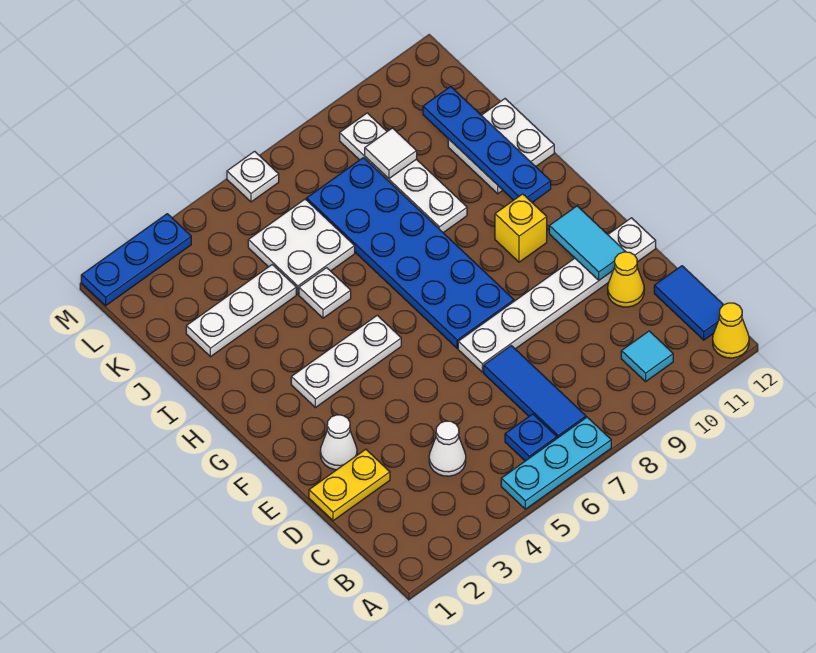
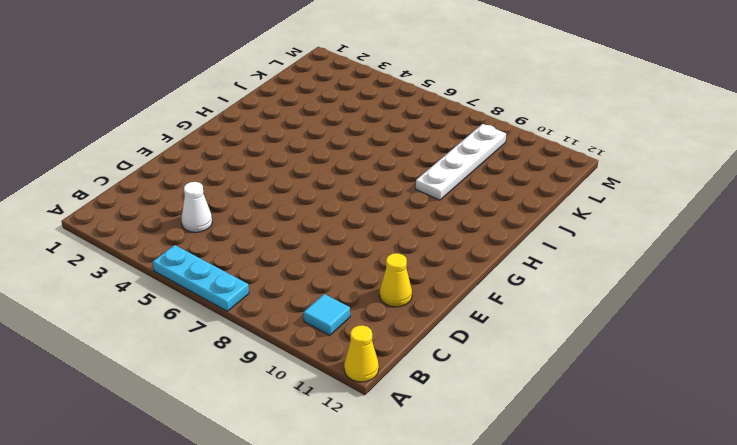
none -> blue 1x1 plate [505,414,557,461]
none -> blue 1x3 tile [484,346,586,438]
none -> blue 1x2 tile [654,266,723,340]

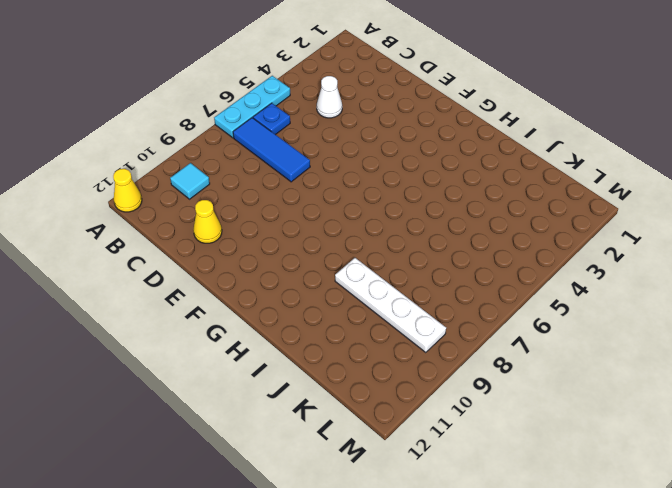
none -> blue 1x2 tile [654,266,723,340]
none -> yellow 1x2 plate [309,449,390,521]
none -> white 1x1 cone [320,415,357,470]

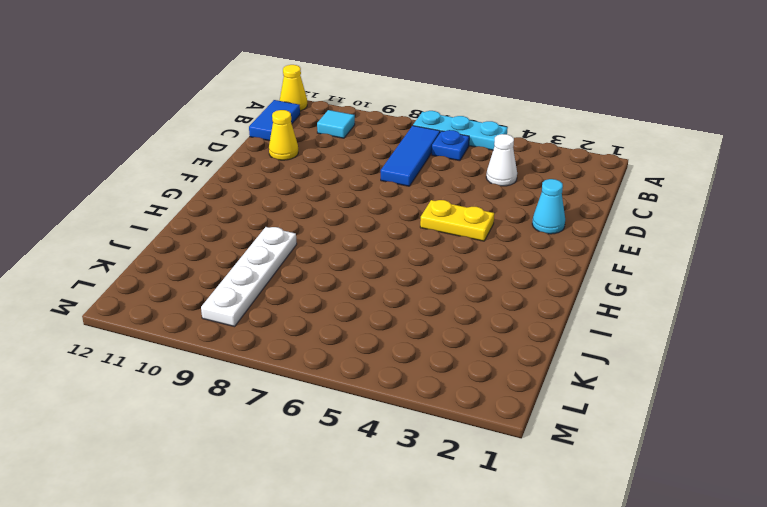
cyan 1x1 cone [532,179,565,234] -> white 1x1 cone [320,415,357,470]
yellow 1x2 plate [420,200,494,241] -> yellow 1x2 plate moved to [309,449,390,521]
none -> white 1x6 plate [458,218,656,372]
none -> blue 2x6 plate [307,158,514,348]
none -> white 1x3 plate [291,315,401,408]

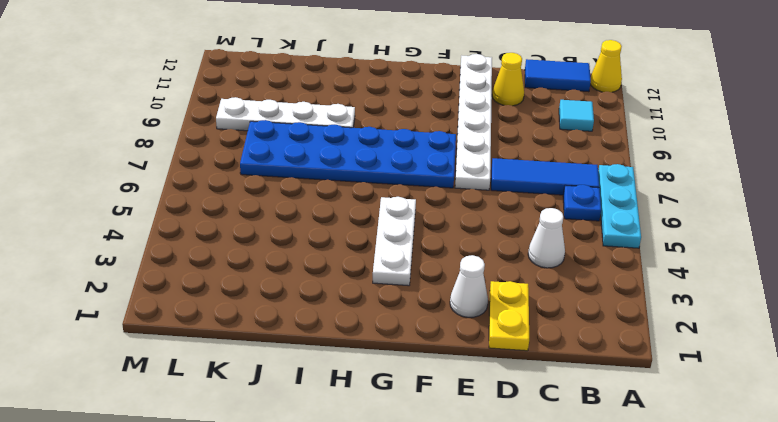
none -> yellow 1x1 brick [495,194,547,262]
none -> white 1x1 plate [299,268,351,318]
none -> white 2x2 plate [448,99,554,194]

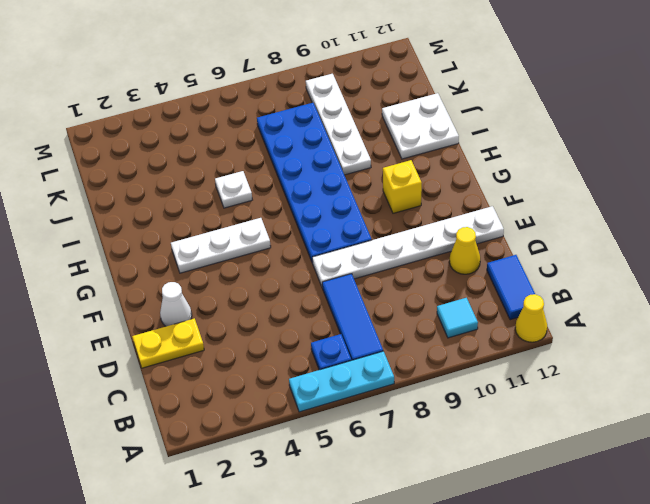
none -> white 1x1 cone [429,421,466,476]
none -> white 1x3 plate [186,265,296,357]
none -> white 2x2 plate [248,199,355,294]

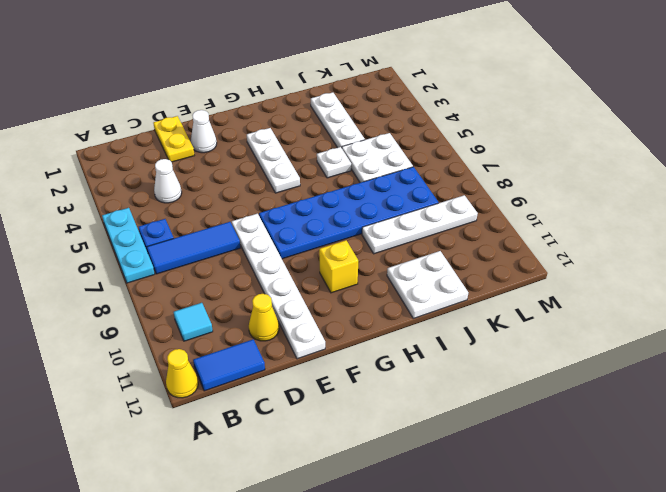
none -> blue 1x3 plate [81,214,191,306]
none -> white 1x1 plate [227,151,279,202]
none -> cyan 1x2 tile [549,206,626,280]

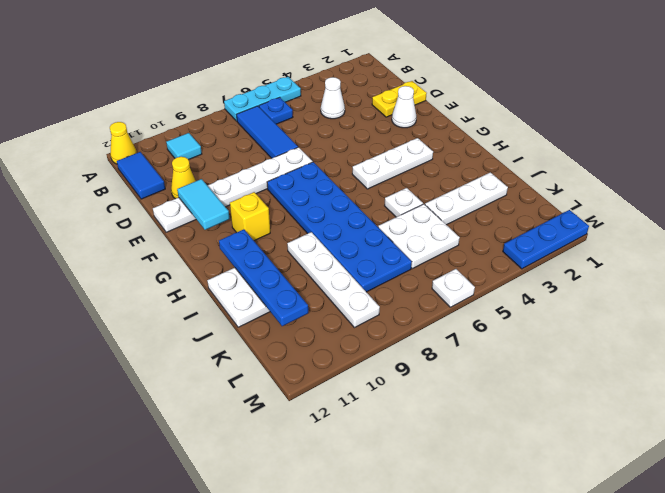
none -> white 1x1 tile [365,128,417,179]

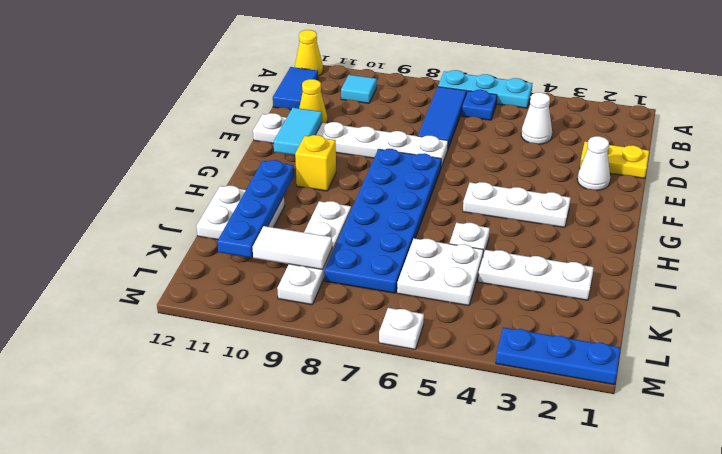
white 1x2 tile [253,226,332,270] -> white 1x1 tile [365,128,417,179]

